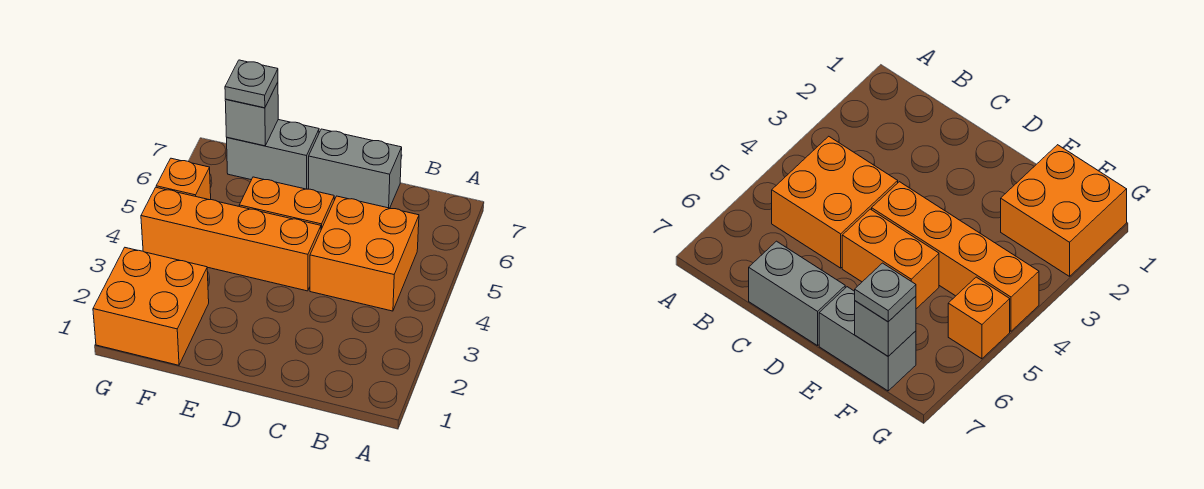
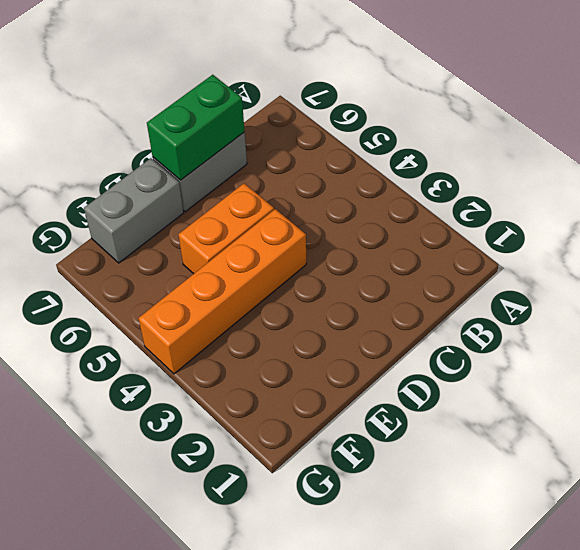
green 1x2 brick [147,75,245,180] -> none
none -> orange 2x2 brick [310,196,419,311]
none -> orange 2x2 brick [93,248,209,365]

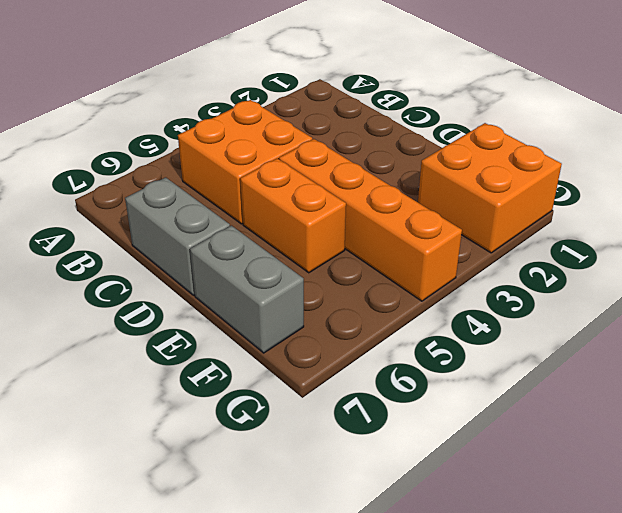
none -> orange 1x1 brick [156,158,211,200]
none -> grey 1x1 brick [225,82,278,146]

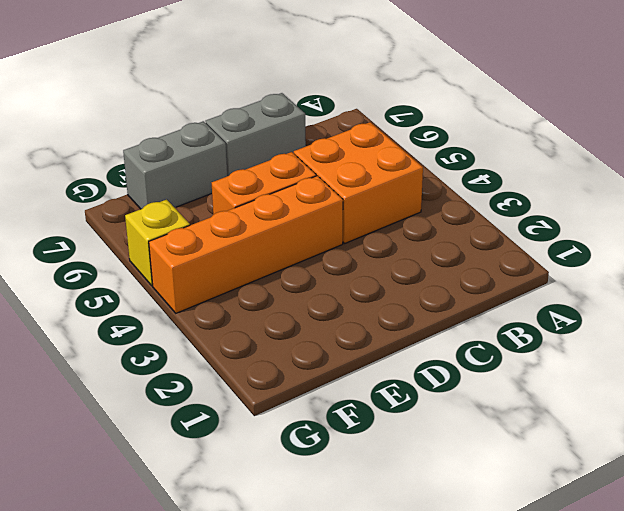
yellow 1x1 brick [125,200,190,286] -> orange 1x1 brick [156,158,211,200]
none -> orange 2x2 brick [93,248,209,365]
none -> grey 1x1 brick [225,82,278,146]

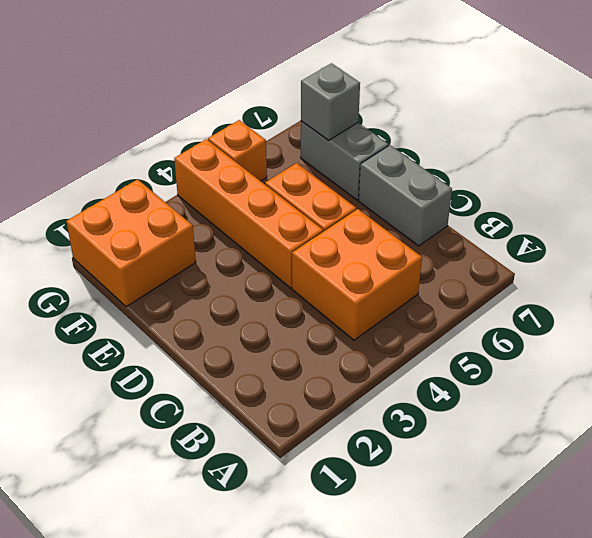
none -> grey 1x1 plate [225,60,278,108]

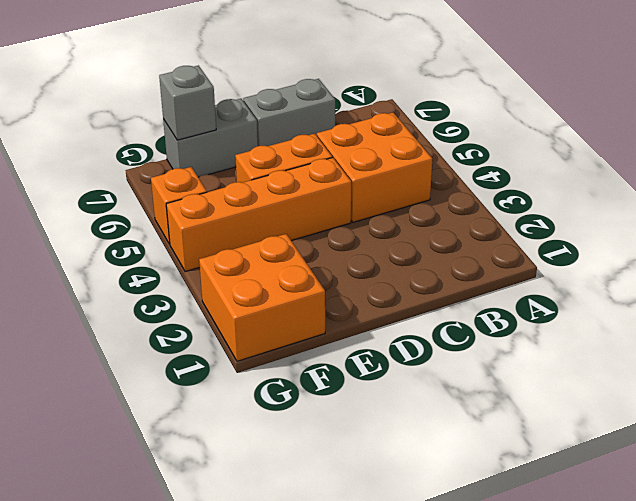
none -> grey 1x1 plate [225,60,278,108]

